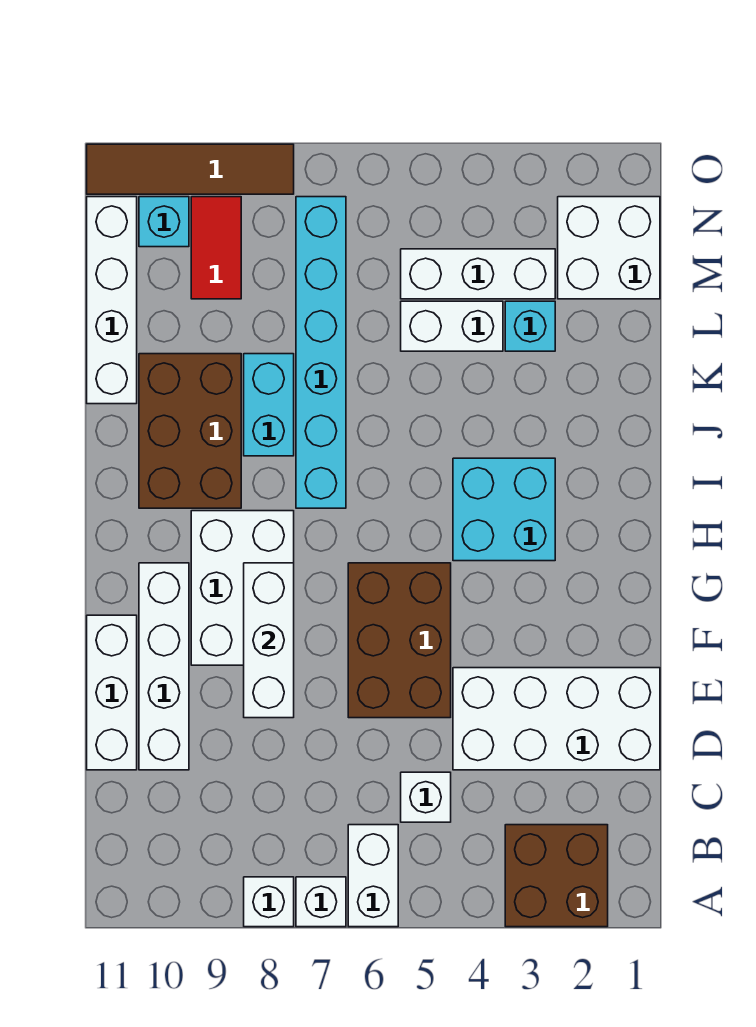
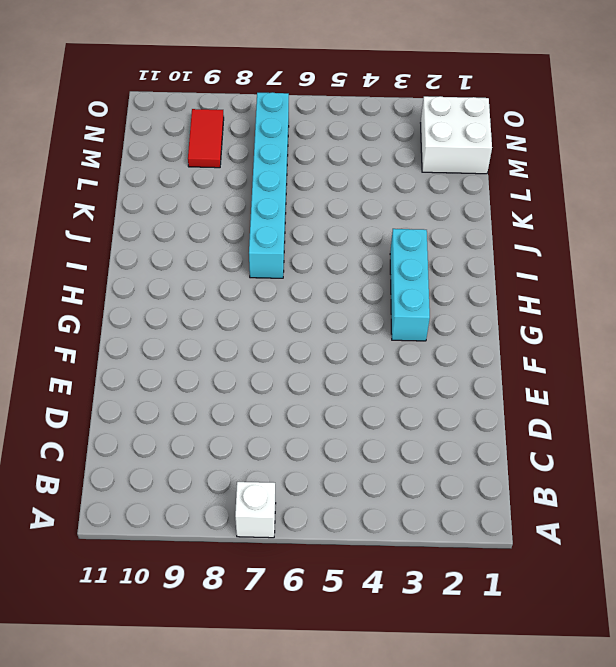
cyan 1x3 brick [390,229,430,341] -> cyan 2x2 brick [453,458,555,561]
none -> brown 2x2 brick [505,825,608,927]
none -> white 1x2 brick [348,825,398,927]
none -> white 1x1 brick [244,877,294,927]

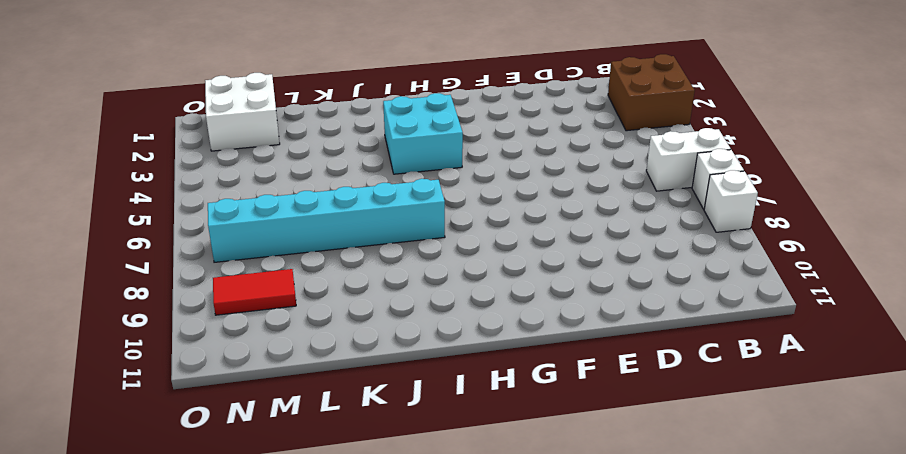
none -> white 1x1 brick [401,772,451,822]
none -> white 2x4 brick [453,668,660,770]
none -> white 1x4 brick [139,563,189,770]

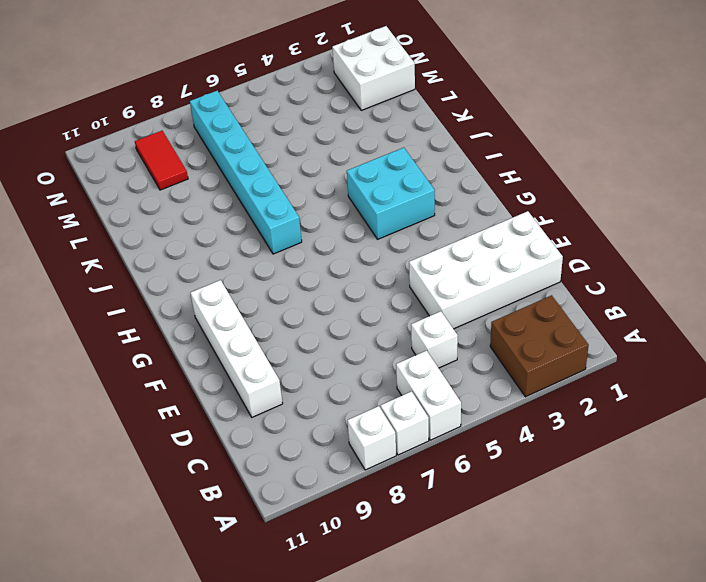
none -> white 1x3 brick [87,615,137,770]
none -> brown 2x3 brick [348,563,451,718]
none -> white 2x3 brick [191,511,294,665]

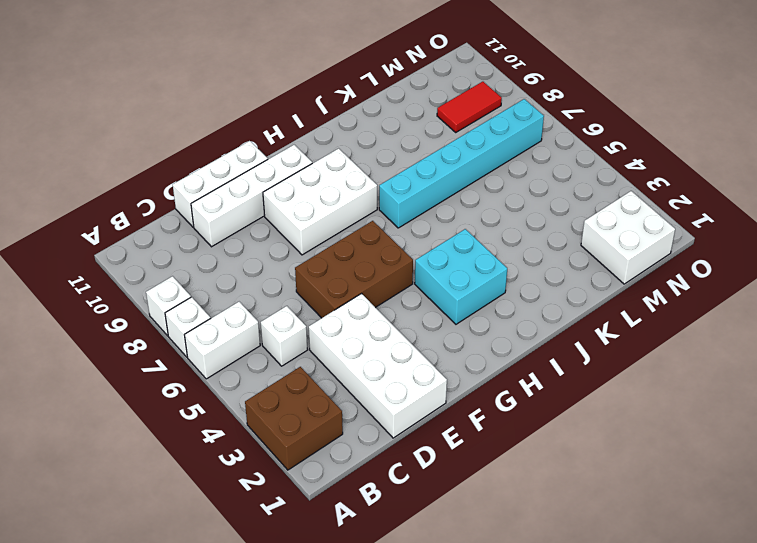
none -> brown 2x3 brick [139,354,241,508]
none -> cyan 1x2 brick [244,354,294,456]
none -> white 1x4 brick [87,197,137,404]

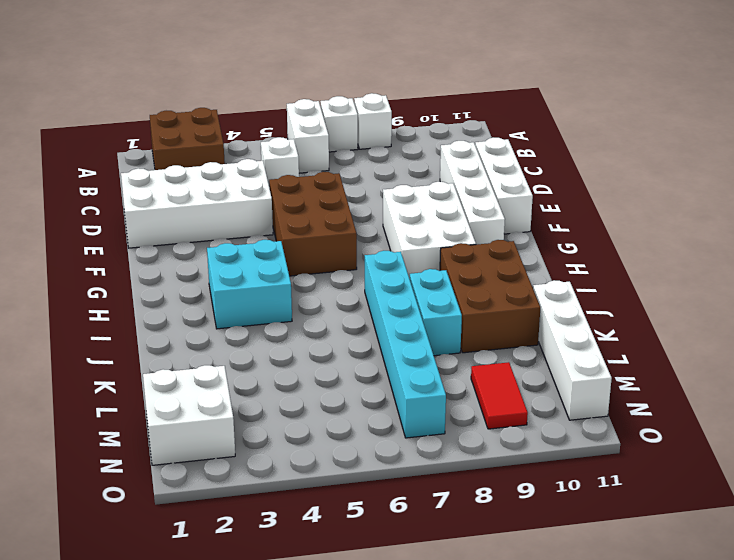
none -> cyan 1x1 brick [505,301,555,351]
none -> white 1x2 brick [401,301,503,351]
none -> white 1x3 brick [401,249,555,299]

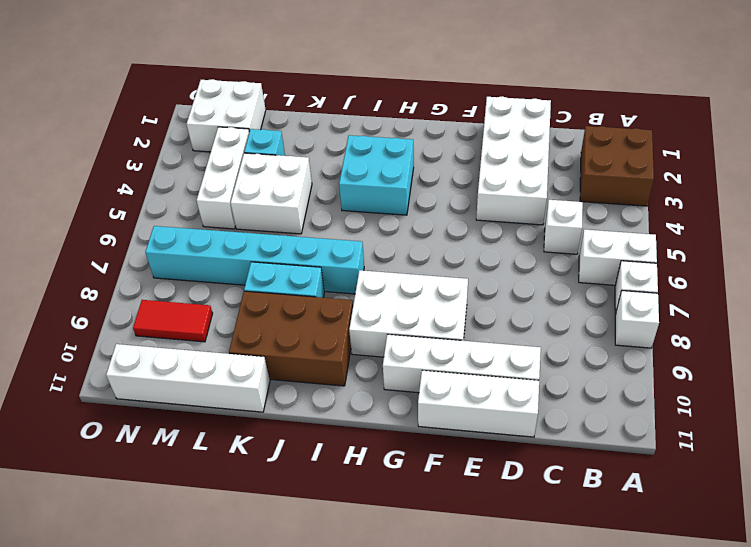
white 2x2 brick [231,153,312,234] -> white 1x2 brick [401,301,503,351]
none -> brown 2x3 brick [348,563,451,718]
none -> cyan 1x1 brick [139,197,189,247]
none -> brown 1x4 tile [87,144,294,194]

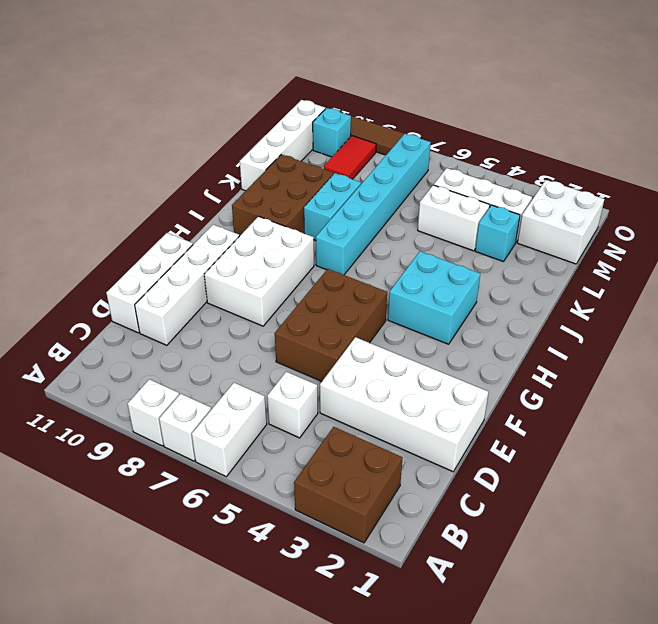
none -> white 1x3 brick [244,563,294,718]

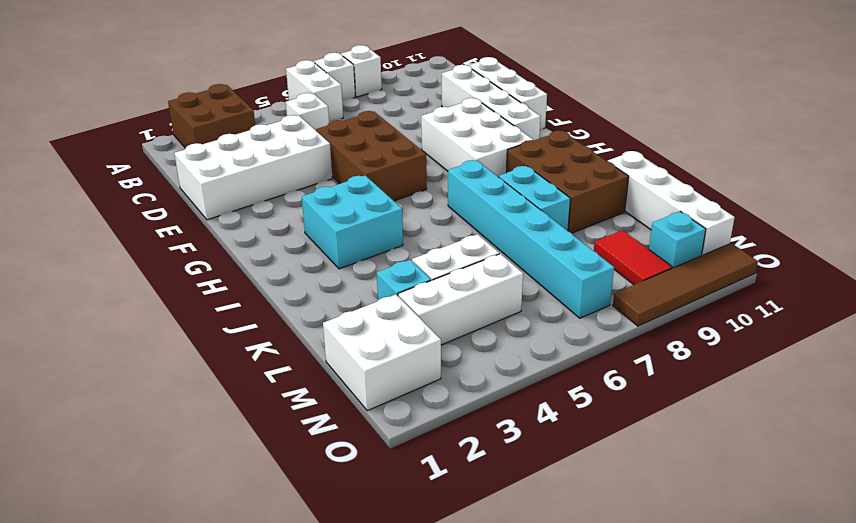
none -> white 1x3 brick [244,563,294,718]

